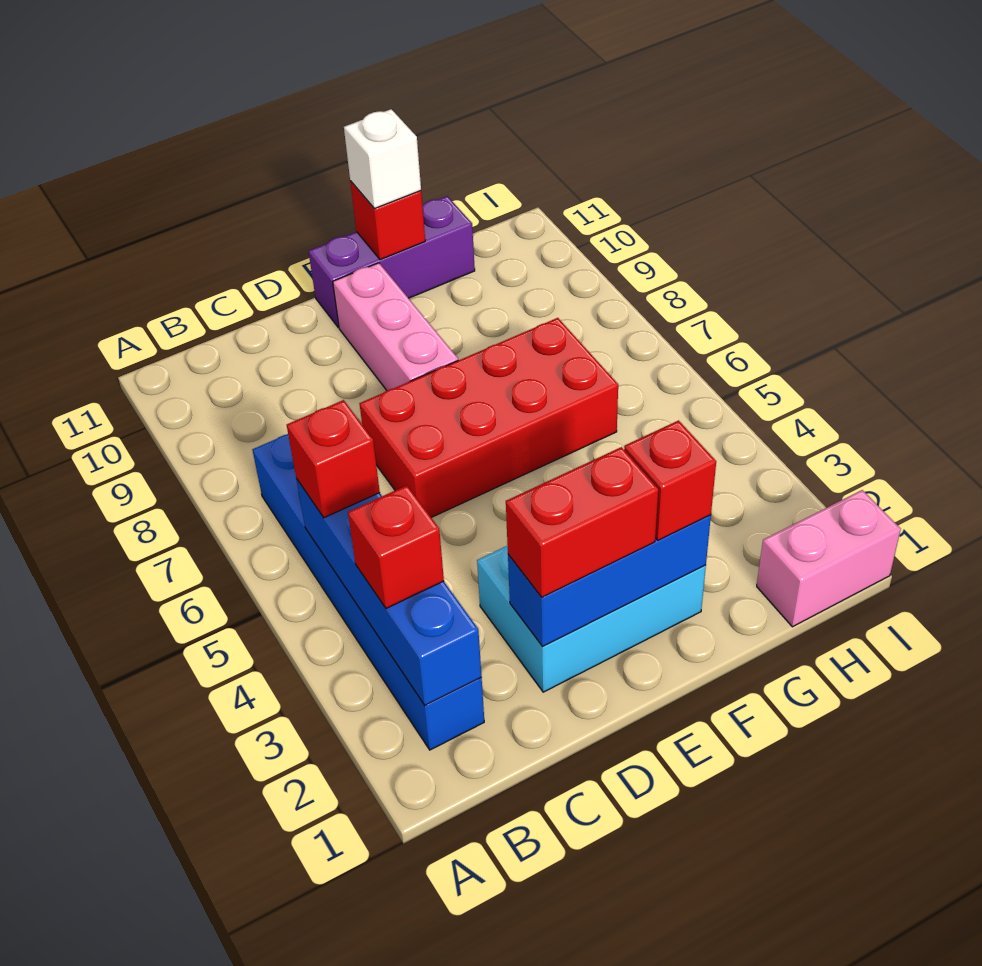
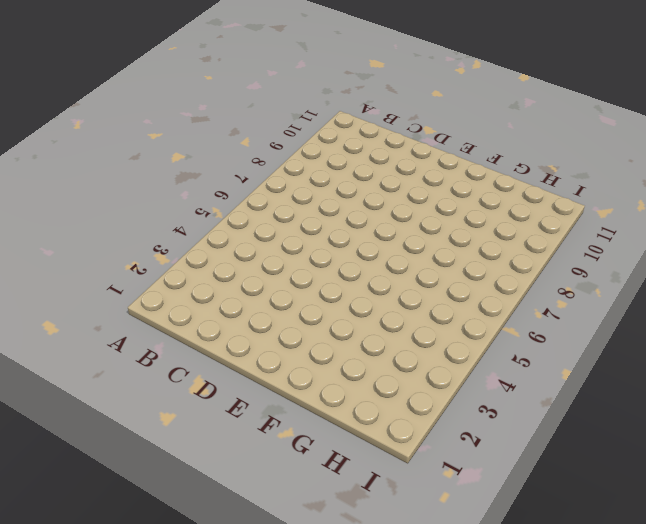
none -> blue 1x6 brick [252,434,484,750]
none -> cyan 2x3 brick [477,546,706,692]
none -> red 2x4 brick [359,318,618,518]

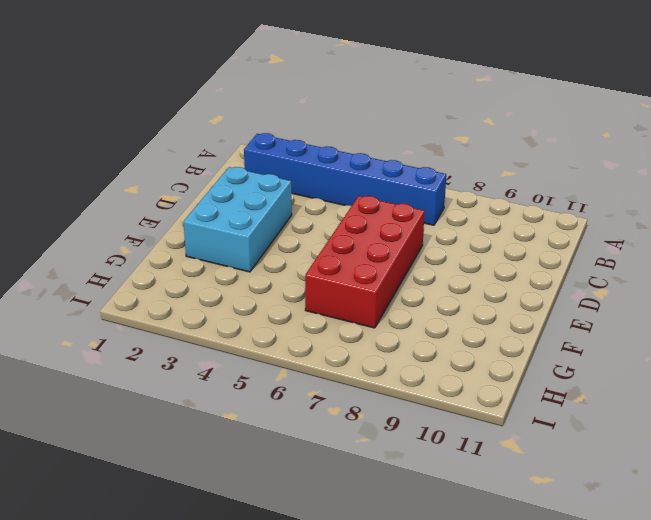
none -> pink 1x3 brick [333,263,458,390]
none -> purple 1x3 brick [309,196,475,327]
none -> pink 1x2 brick [757,490,901,627]

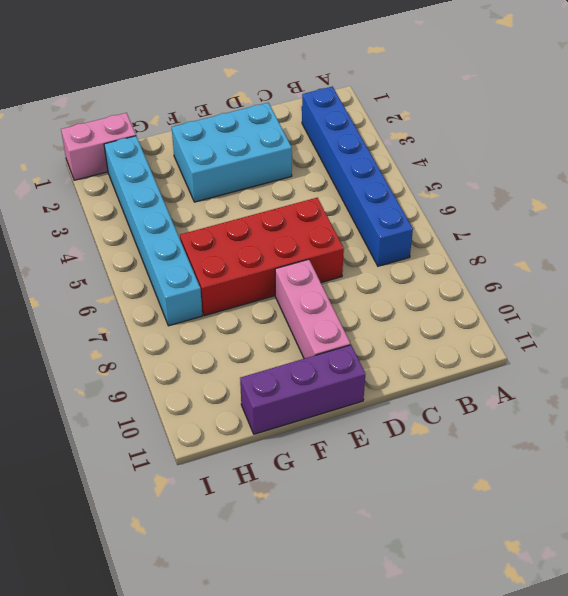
cyan 1x6 brick [104,136,202,326] -> none
none -> blue 1x4 brick [296,479,482,705]
none -> blue 1x3 brick [508,515,711,647]
none -> red 1x1 brick [350,181,425,260]

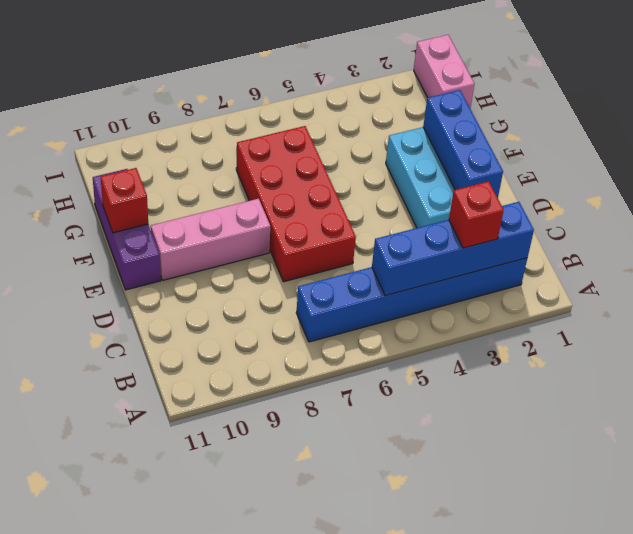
none -> red 1x1 brick [287,400,380,518]
none -> red 1x2 brick [506,447,658,597]
none -> red 1x1 brick [624,421,716,540]

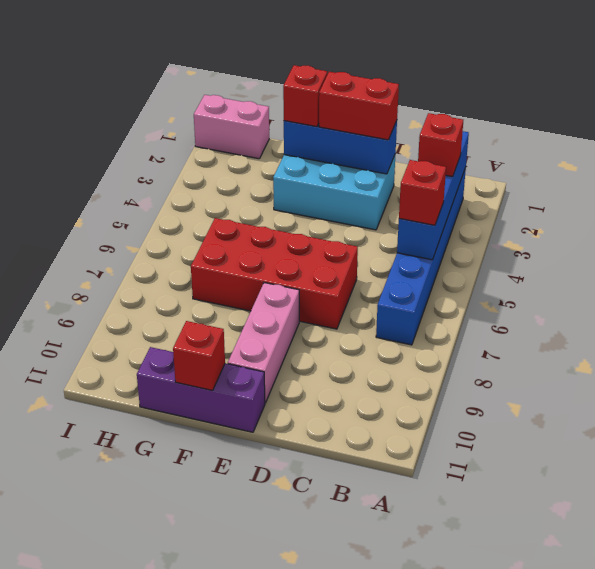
none -> white 1x1 brick [344,109,421,209]

